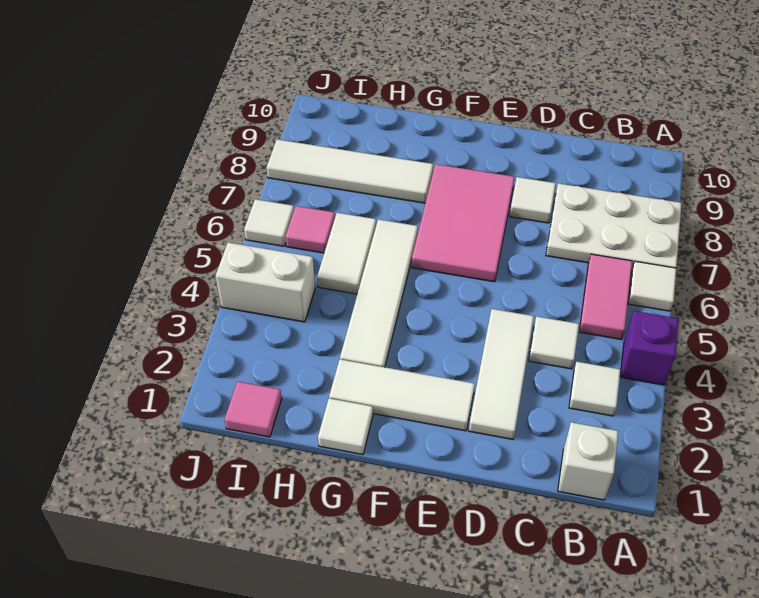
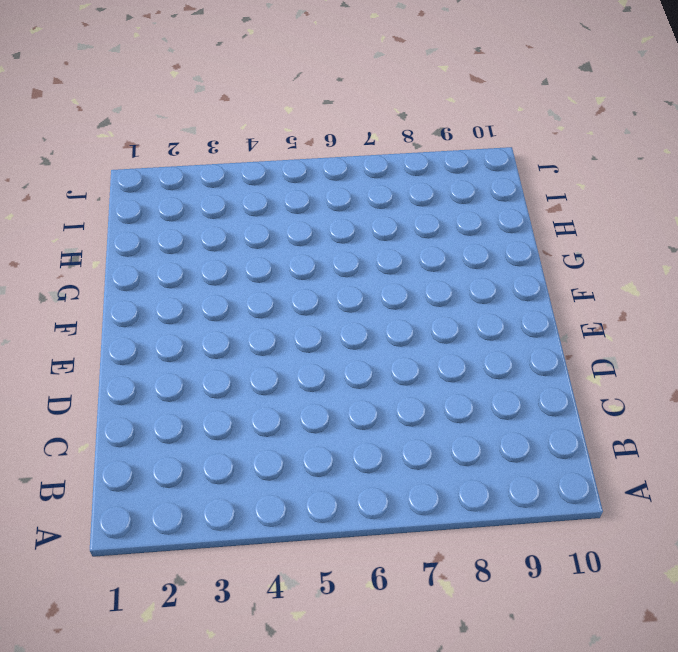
none -> purple 1x1 brick [620,311,678,385]
none -> white 1x1 tile [628,261,676,311]
none -> white 2x3 plate [546,183,682,270]

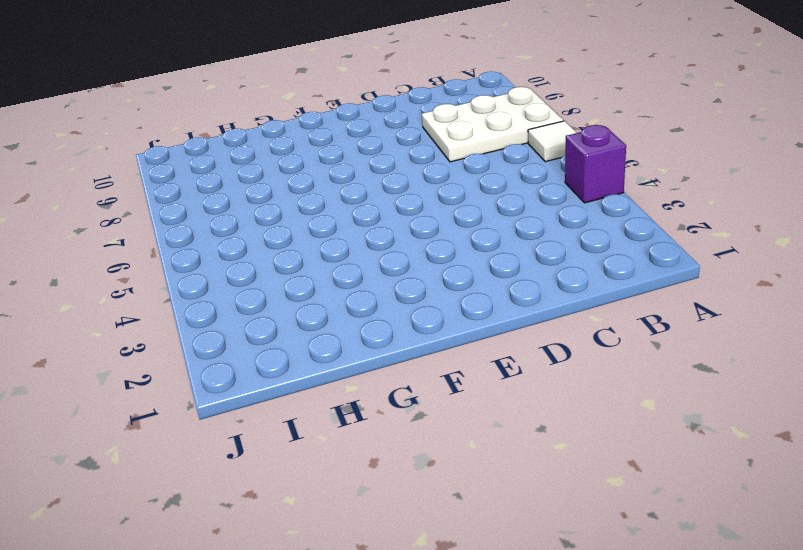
none -> white 1x1 brick [558,422,618,500]
none -> white 1x1 tile [569,362,621,416]
none -> pink 1x2 tile [579,254,632,340]

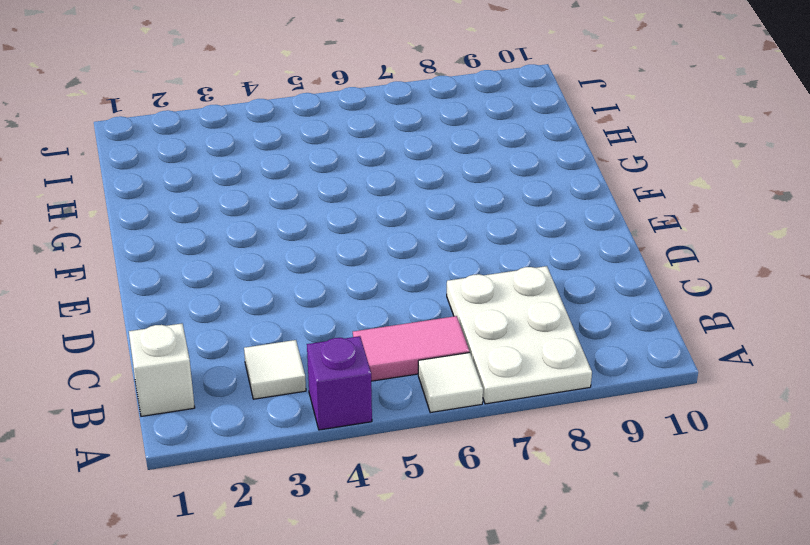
none -> white 1x1 tile [529,316,579,369]
none -> white 1x3 tile [469,309,534,439]
none -> white 1x1 tile [510,177,556,223]

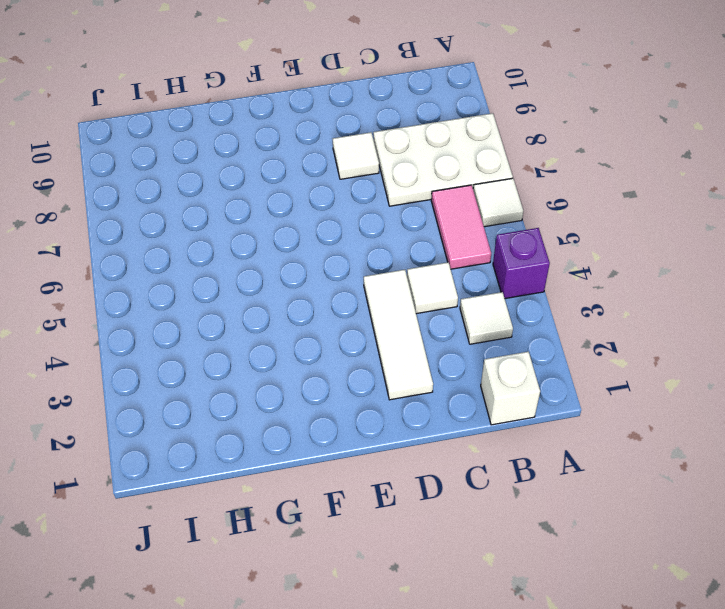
none -> white 1x3 tile [329,359,475,431]
none -> pink 2x3 tile [412,164,514,282]
none -> white 1x1 tile [318,398,373,455]

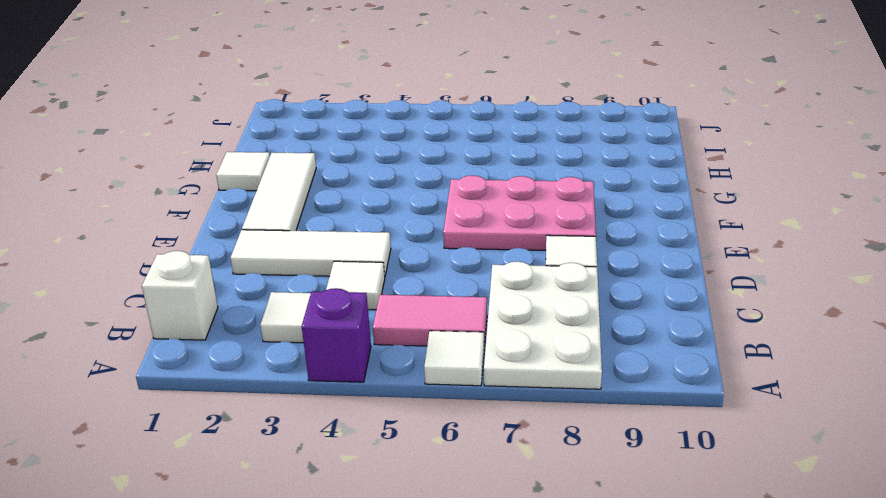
pink 2x3 plate [443,175,596,250] -> pink 2x3 tile [412,164,514,282]
none -> white 1x4 tile [340,219,418,367]
none -> white 1x4 tile [267,139,433,203]
none -> white 1x2 tile [317,213,376,294]

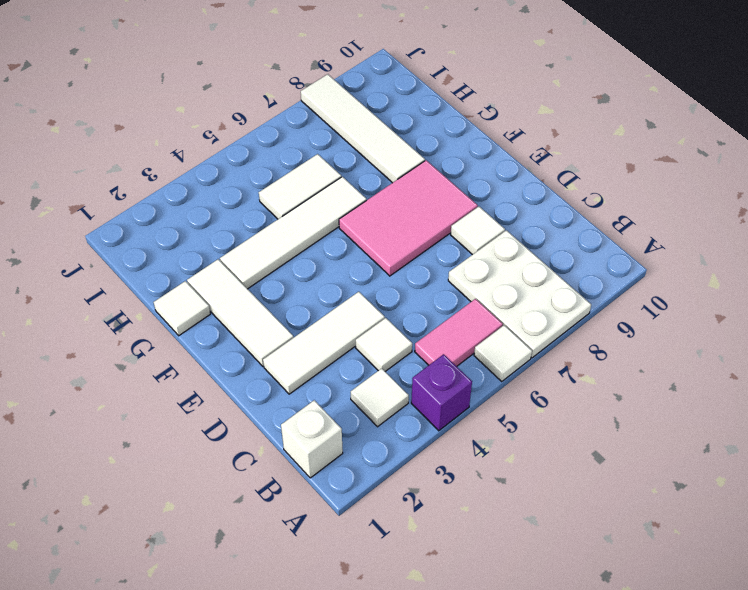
none -> pink 1x1 tile [225,382,282,437]
none -> white 1x2 brick [216,243,315,322]
none -> pink 1x1 tile [286,206,335,253]

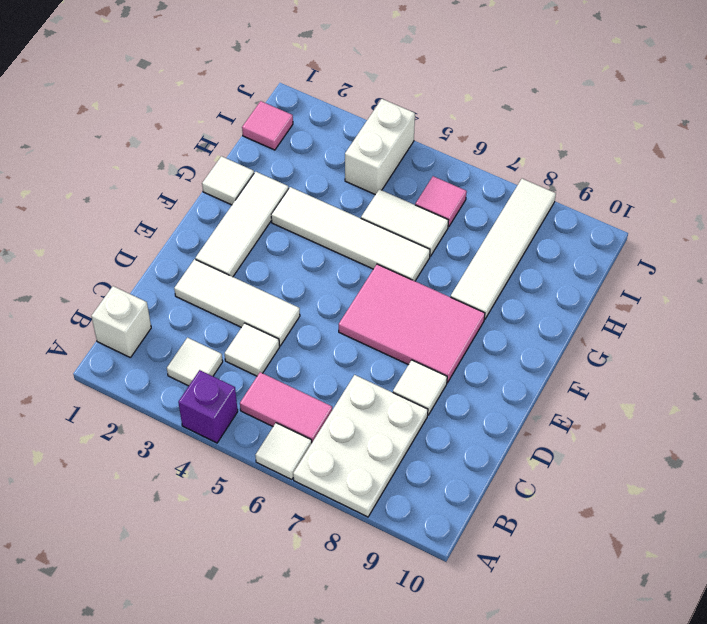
none -> white 1x1 tile [244,199,294,246]

